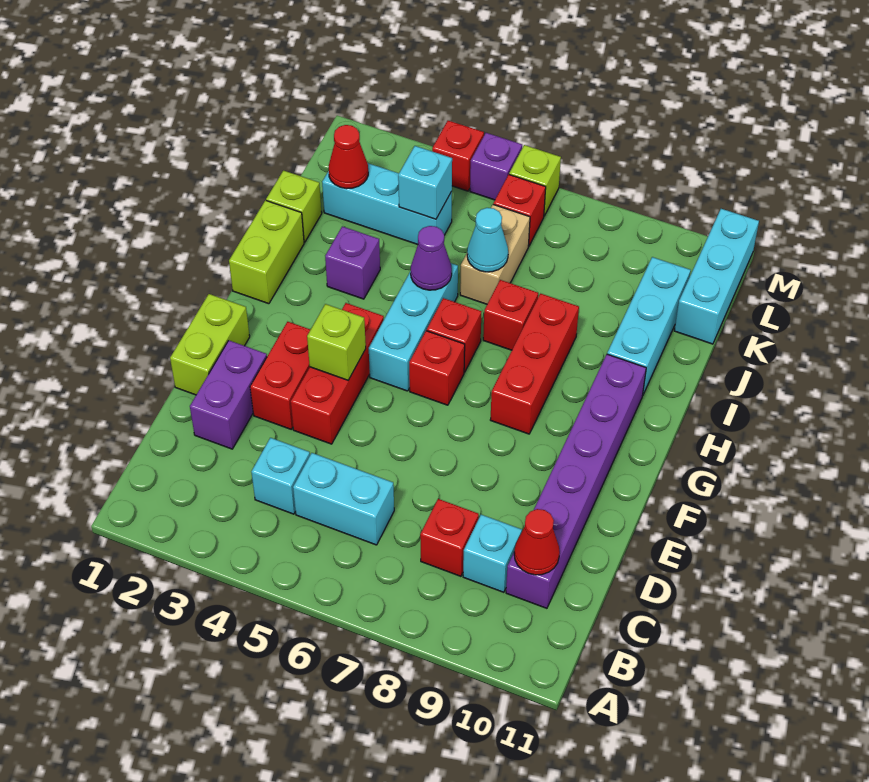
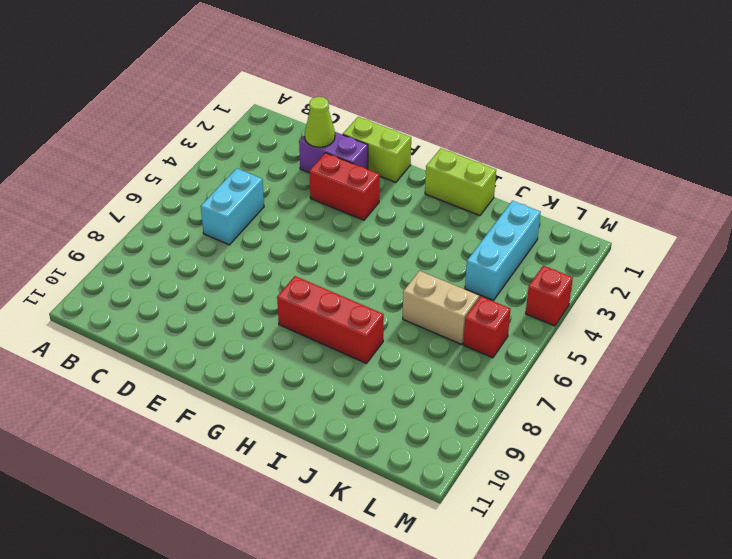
lime 1x1 cone [305,97,335,147] -> none
none -> cyan 1x1 brick [251,438,310,514]
none -> red 1x1 brick [420,499,479,576]
none -> cyan 1x1 brick [463,515,522,592]
none -> purple 1x6 brick [506,354,646,608]

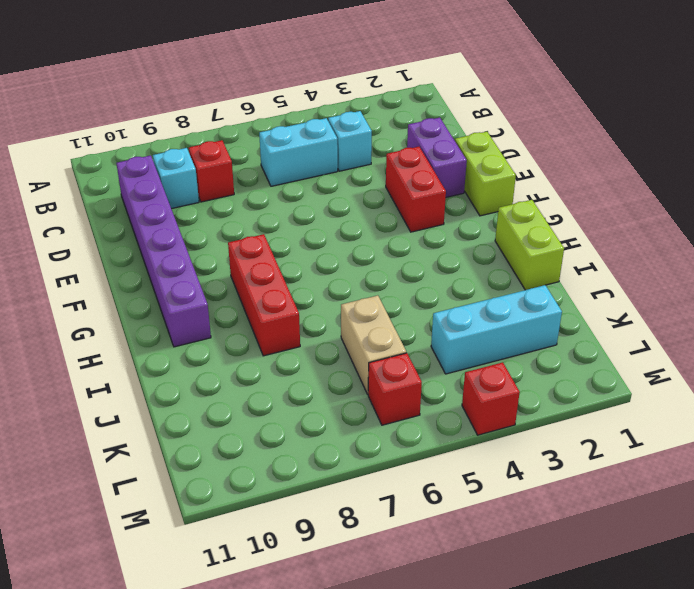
none -> red 1x3 brick [291,303,384,444]
none -> cyan 1x3 brick [369,263,458,391]
none -> red 1x1 brick [409,331,465,405]
none -> red 1x1 brick [427,298,481,372]

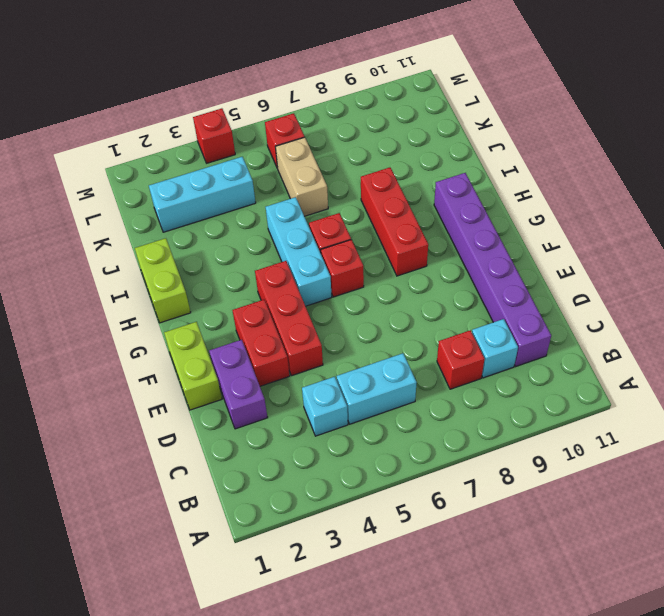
none -> purple 1x1 brick [325,226,380,299]
none -> red 1x1 brick [483,280,538,350]
none -> cyan 1x3 brick [607,257,691,394]
none -> lime 1x1 brick [266,171,322,242]

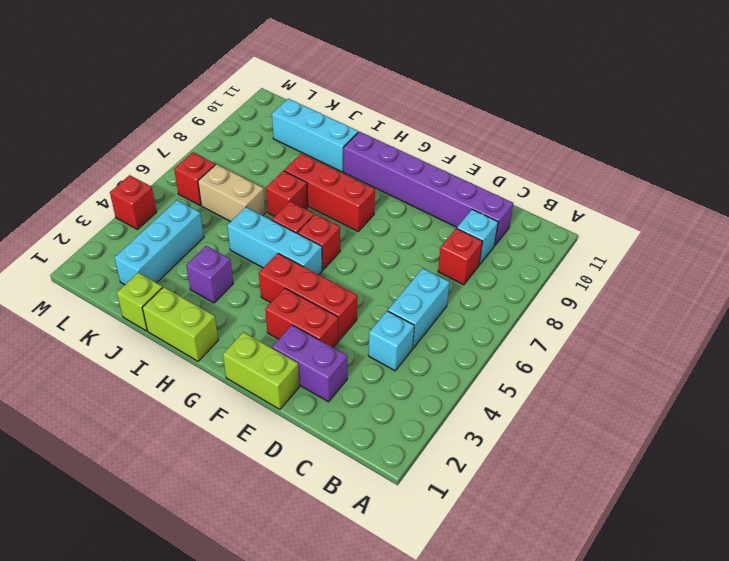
none -> cyan 1x3 brick [674,209,759,344]
none -> purple 1x1 brick [470,133,522,200]
none -> lime 1x1 brick [509,145,561,216]
none -> red 1x1 cone [514,509,560,575]

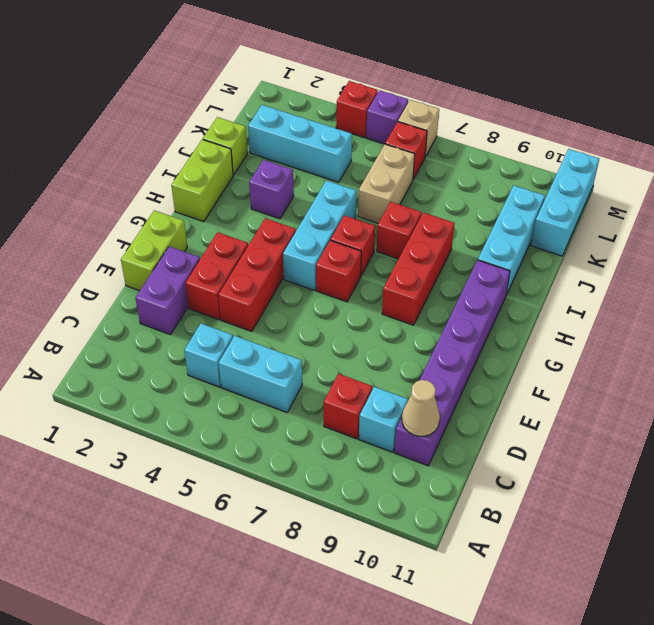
tan 1x1 cone [402,380,440,436] -> red 1x1 cone [514,509,560,575]
tan 1x1 brick [398,100,439,157] -> lime 1x1 brick [509,145,561,216]
none -> lime 1x1 brick [307,304,366,380]
none -> purple 1x1 cone [411,226,452,290]
none -> cyan 1x1 cone [467,208,508,272]
none -> red 1x1 cone [328,125,368,189]

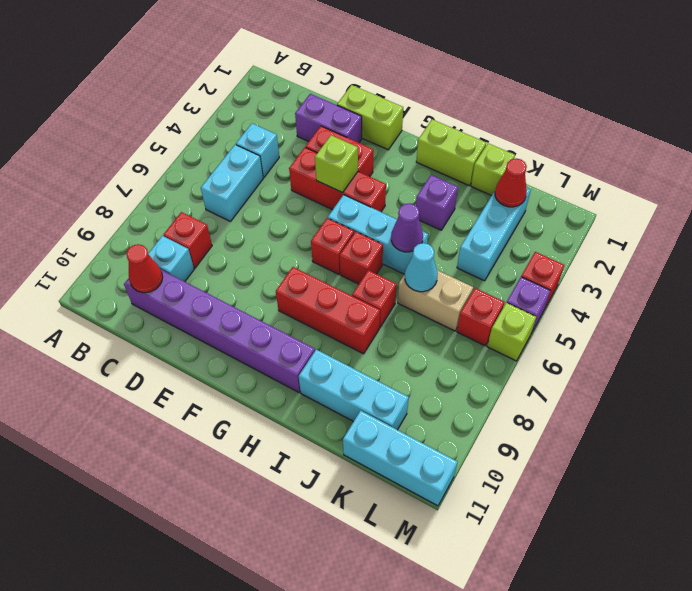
none -> cyan 1x1 brick [398,146,452,219]

